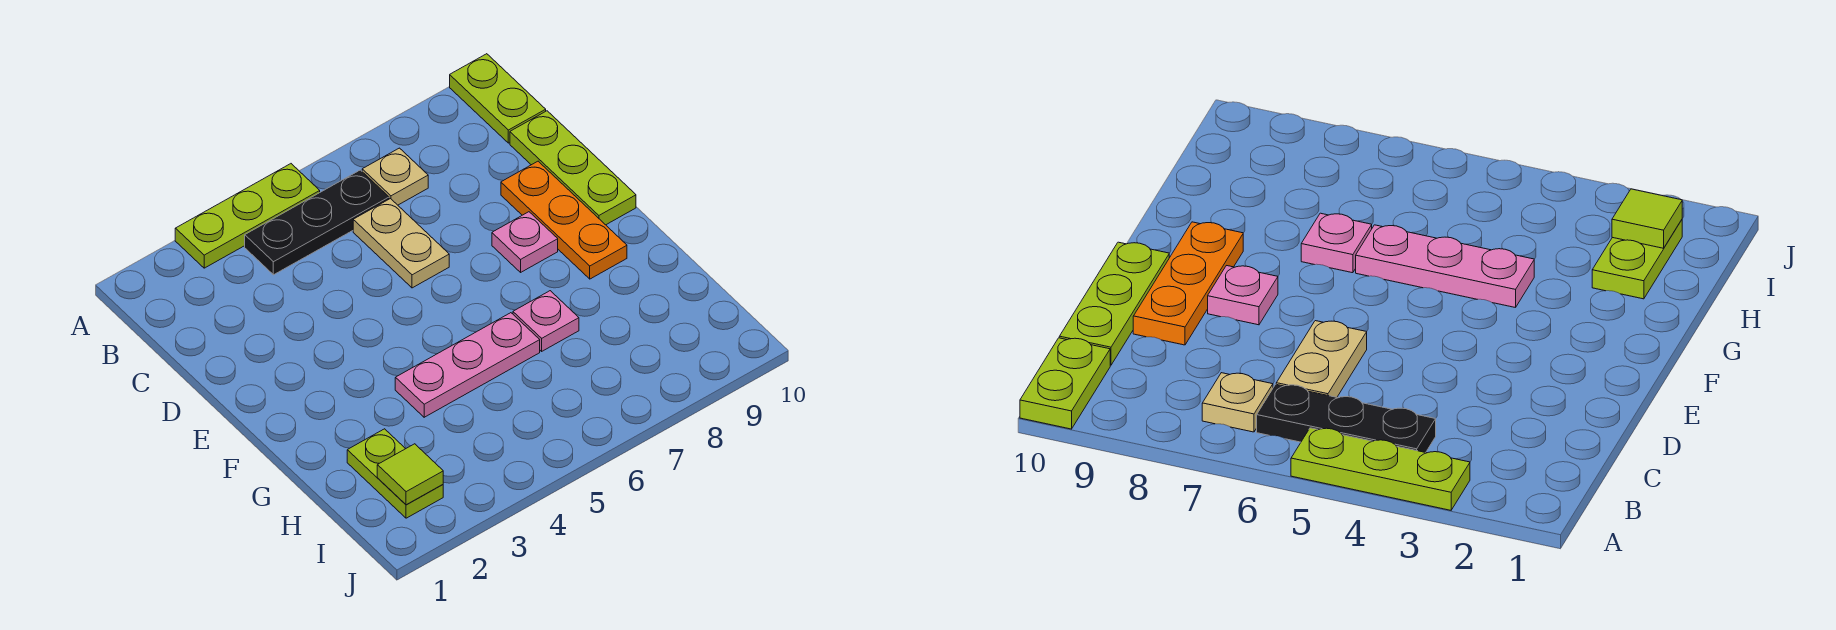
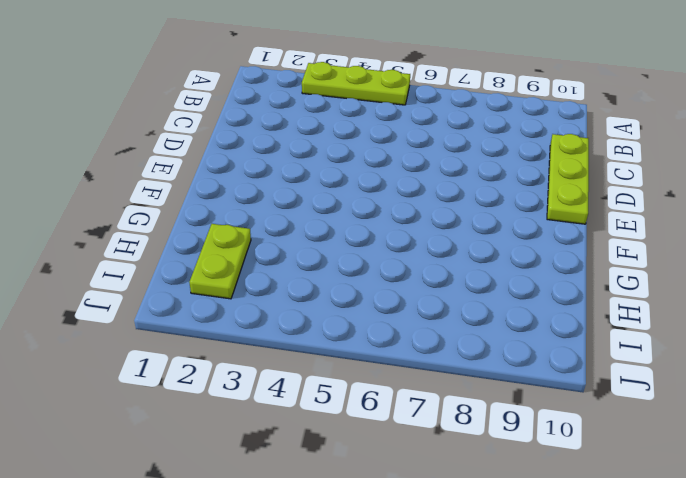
none -> lime 1x2 plate [450,54,546,143]
none -> black 1x3 plate [245,170,389,275]
none -> tan 1x1 plate [362,148,428,205]

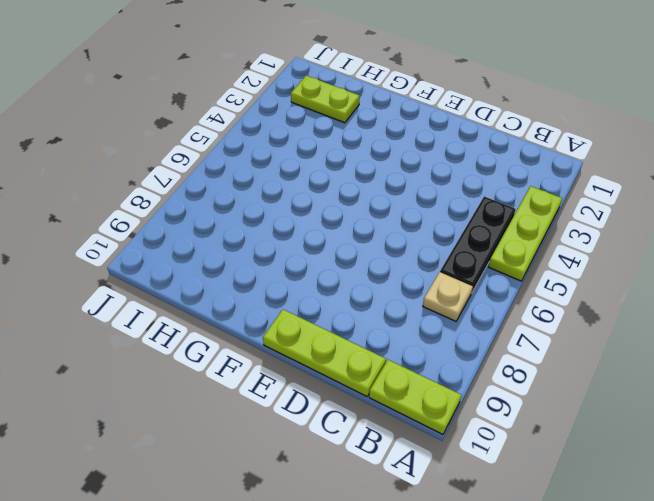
none -> tan 1x2 plate [353,199,449,288]
none -> orange 1x3 plate [501,161,627,279]
none -> pink 1x1 plate [492,212,558,272]

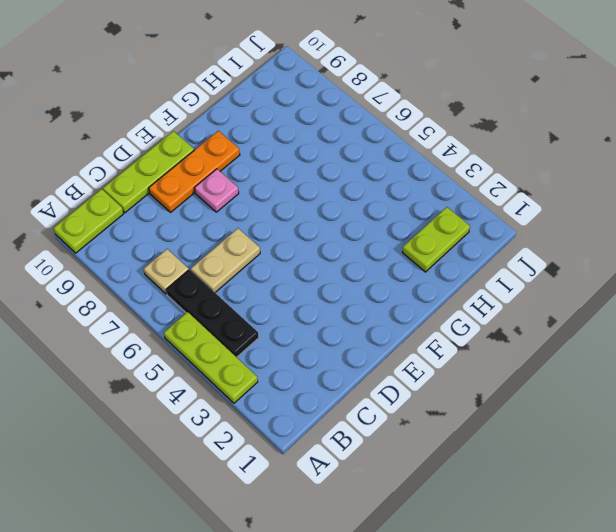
none -> pink 1x3 plate [395,313,540,417]
none -> pink 1x1 plate [513,291,579,351]
none -> lime 1x1 tile [377,444,443,505]

